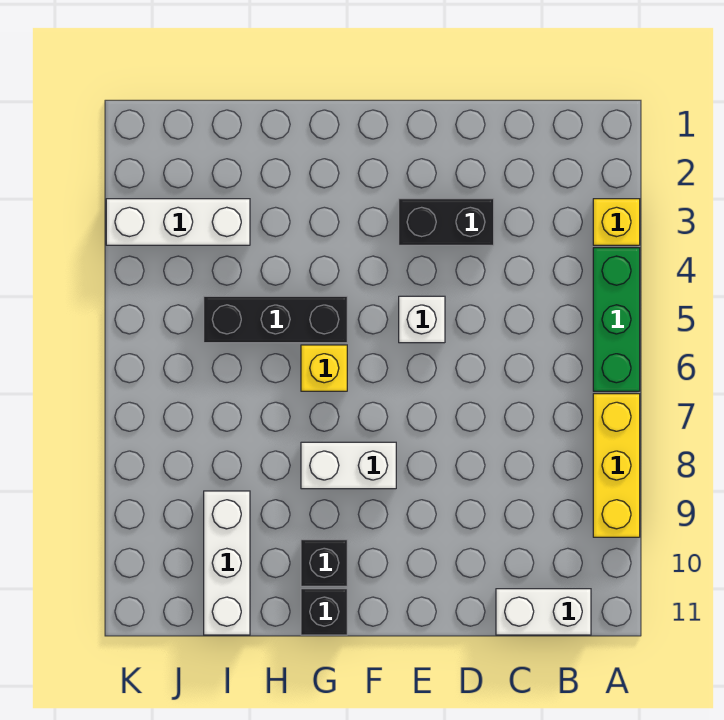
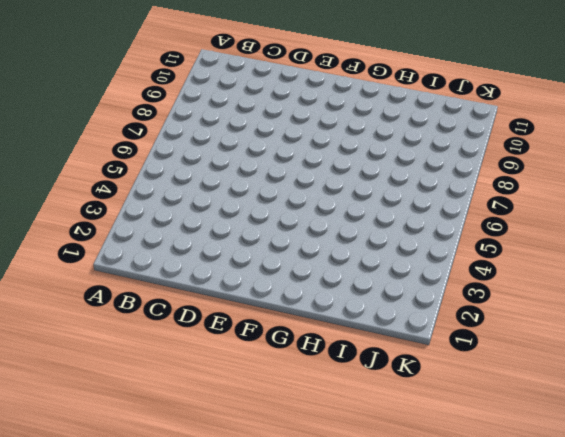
none -> yellow 1x1 brick [593,199,640,245]
none -> green 1x3 brick [593,248,640,391]
none -> yellow 1x3 brick [593,394,640,537]

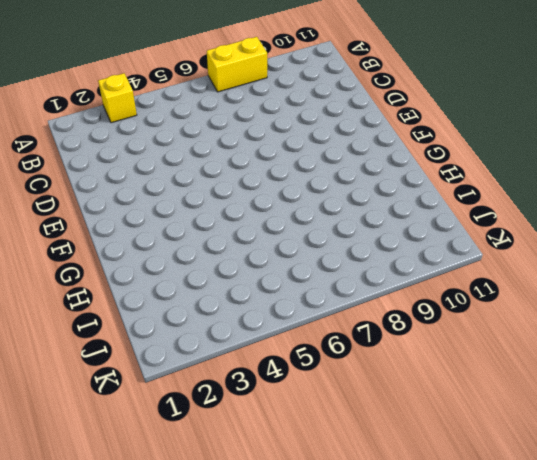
yellow 1x2 brick [207,37,267,92] -> yellow 1x3 brick [593,394,640,537]
none -> green 1x3 brick [593,248,640,391]
none -> white 1x2 brick [496,589,591,635]
none -> black 1x2 brick [399,199,494,245]

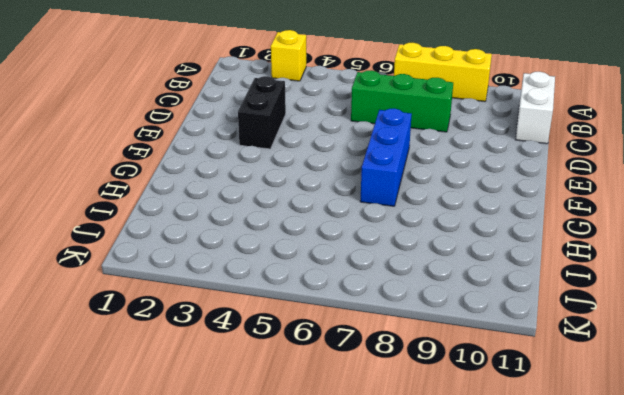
green 1x3 brick [351,70,453,132] -> green 1x3 brick moved to [593,248,640,391]
blue 1x3 brick [360,108,412,206] -> none
none -> white 1x1 brick [399,296,445,343]
none -> white 1x2 brick [301,442,396,489]
none -> black 1x3 brick [204,296,347,343]

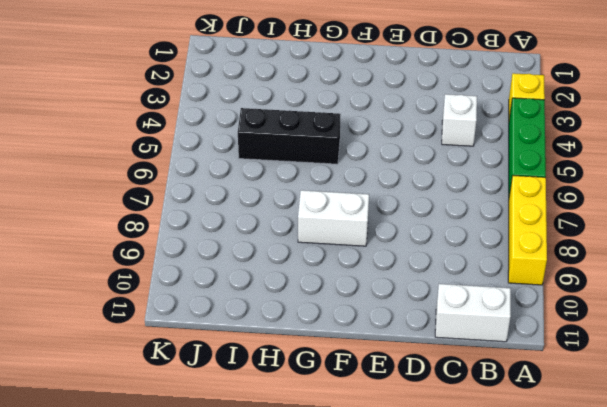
white 1x1 brick [442,94,477,146] -> white 1x1 brick moved to [399,296,445,343]
none -> black 1x2 brick [399,199,494,245]
none -> yellow 1x1 brick [301,345,347,391]
none -> black 1x1 brick [301,540,347,586]

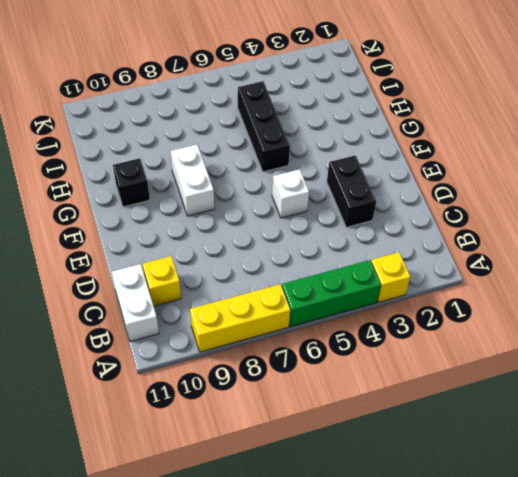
yellow 1x1 brick [143,256,181,306] -> yellow 1x1 brick moved to [301,345,347,391]
none -> black 1x1 brick [301,589,347,635]
none -> white 1x3 brick [106,199,250,245]
none -> white 1x3 brick [204,491,250,635]

